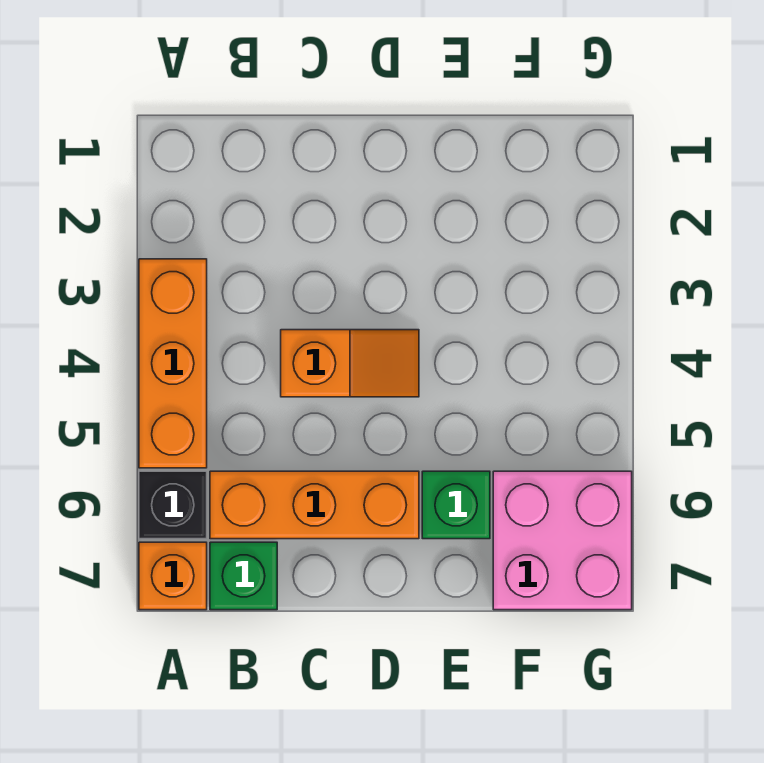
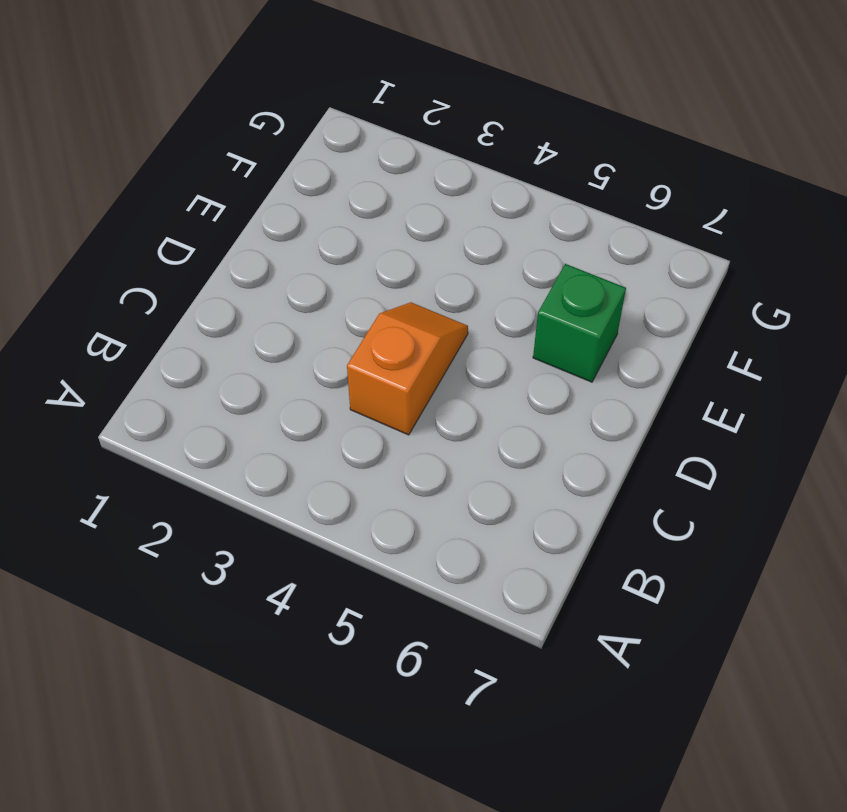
none -> orange 1x3 brick [139,259,207,468]
none -> black 1x1 brick [139,471,207,539]

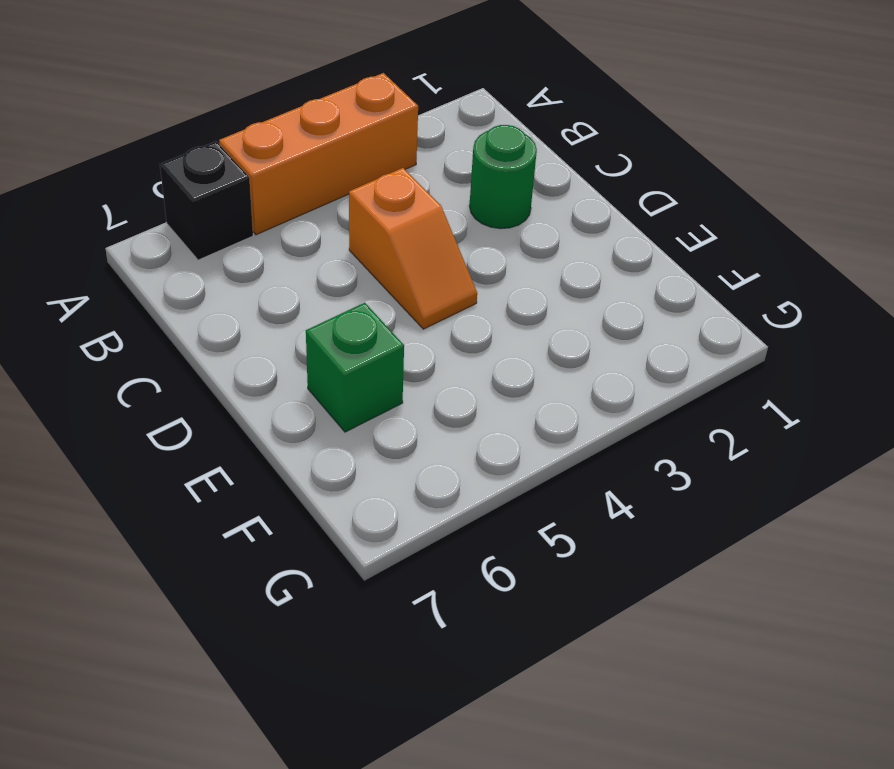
green 1x1 round brick [470,125,537,229] -> none
none -> orange 1x1 brick [139,542,207,610]
none -> orange 1x3 brick [210,471,419,539]

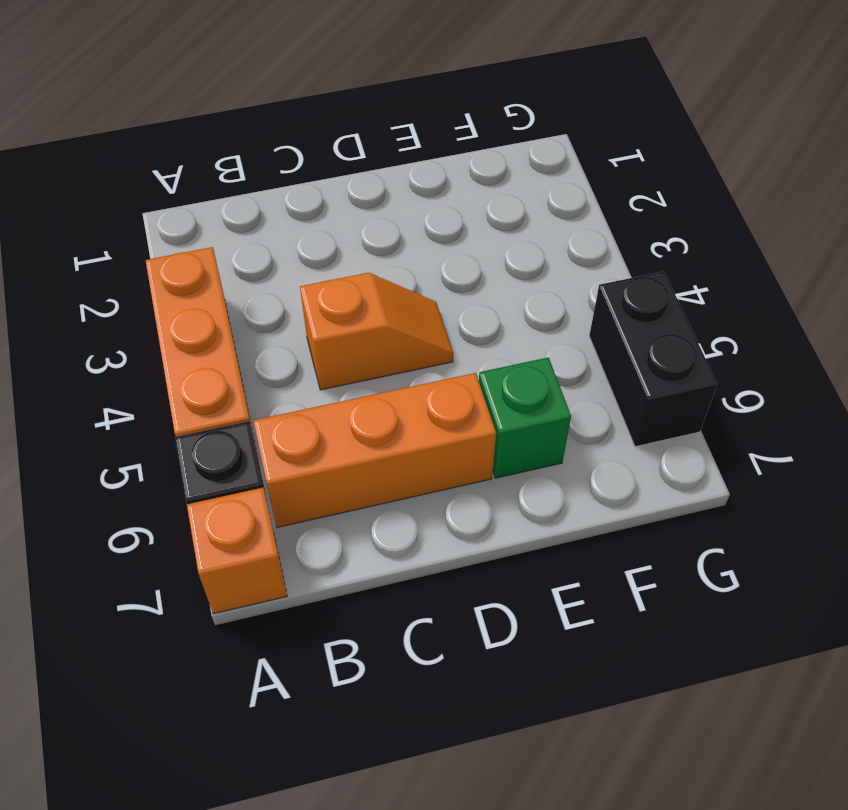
black 1x2 brick [589,271,717,447] -> pink 2x2 brick [493,471,632,610]
none -> green 1x1 brick [210,542,277,610]

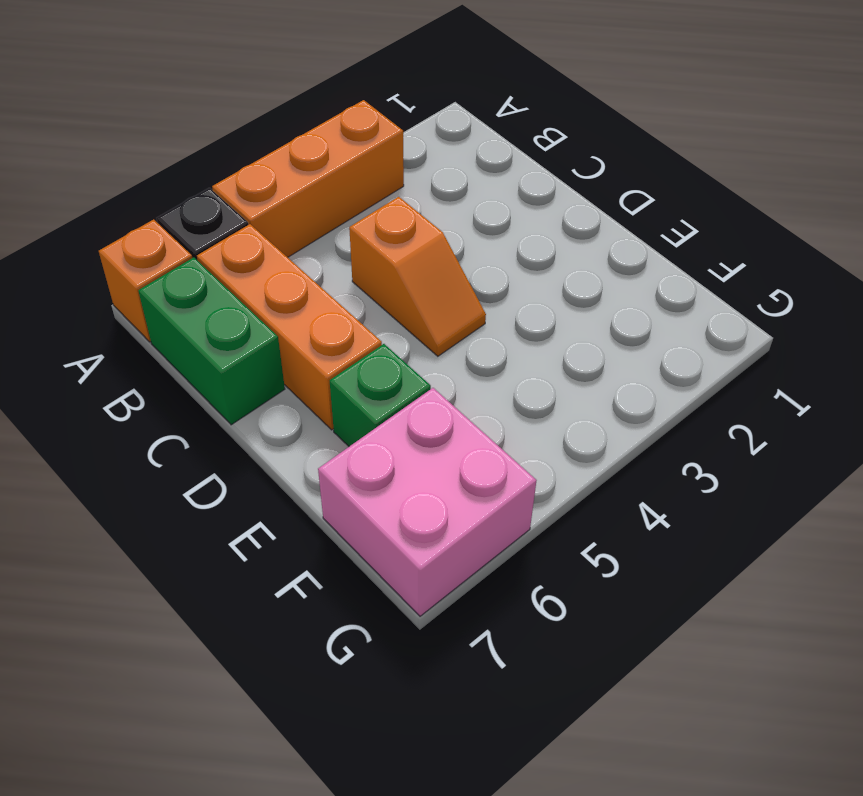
green 1x2 brick [138,257,285,425] -> green 1x1 brick [210,542,277,610]

